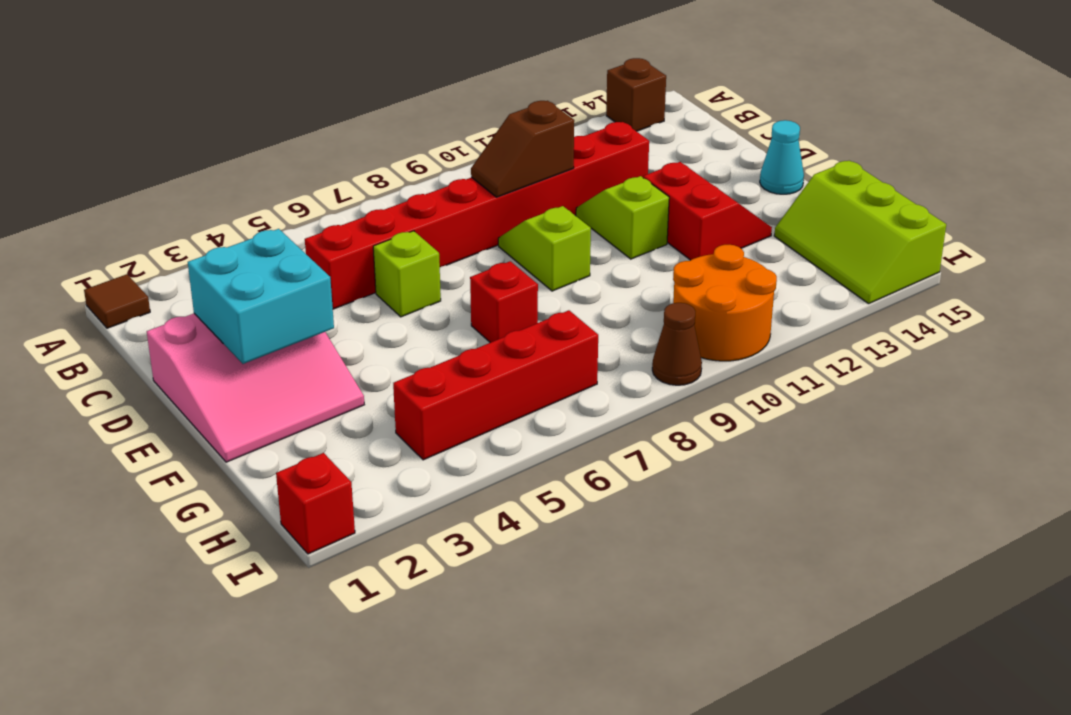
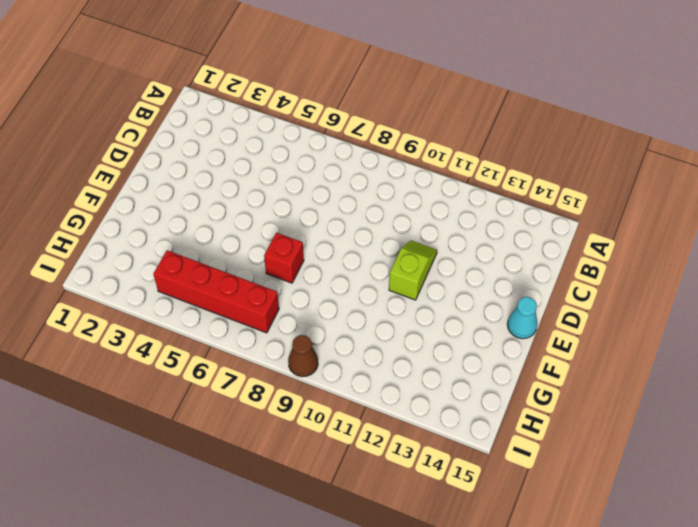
none -> brown 1x1 tile [84,274,150,328]
none -> brown 1x1 brick [606,58,666,131]
none -> red 1x8 brick [305,122,649,309]

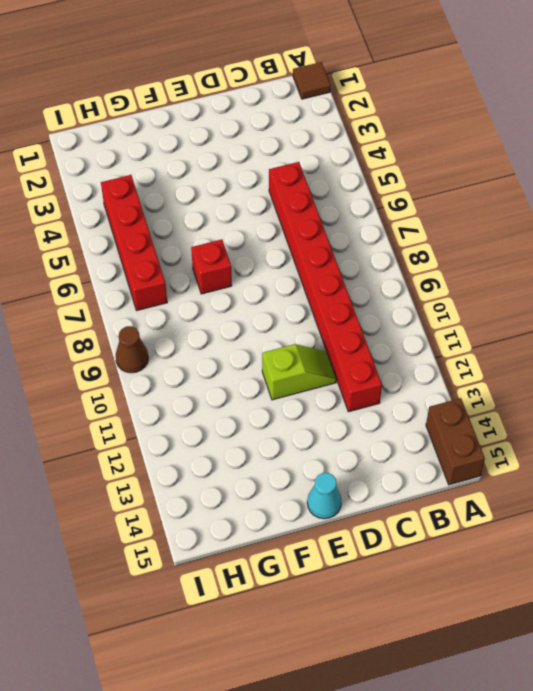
brown 1x2 brick [426,398,485,485] -> brown 1x1 brick [606,58,666,131]
none -> pink 3x3 slope [147,314,364,462]
none -> lime 1x1 brick [373,231,441,317]
none -> lime 1x2 slope [498,206,591,291]

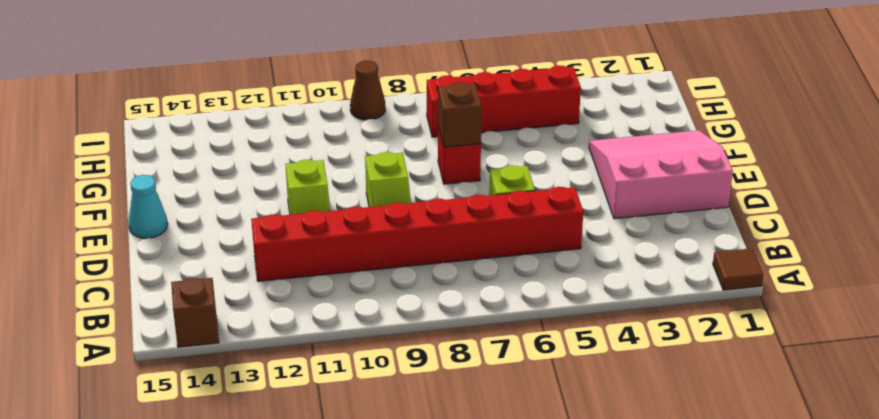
brown 1x1 brick [438,82,482,147] -> none
none -> red 2x2 slope [643,162,772,260]
none -> lime 2x3 slope [774,161,946,304]
none -> orange 2x2 round brick [673,245,777,361]

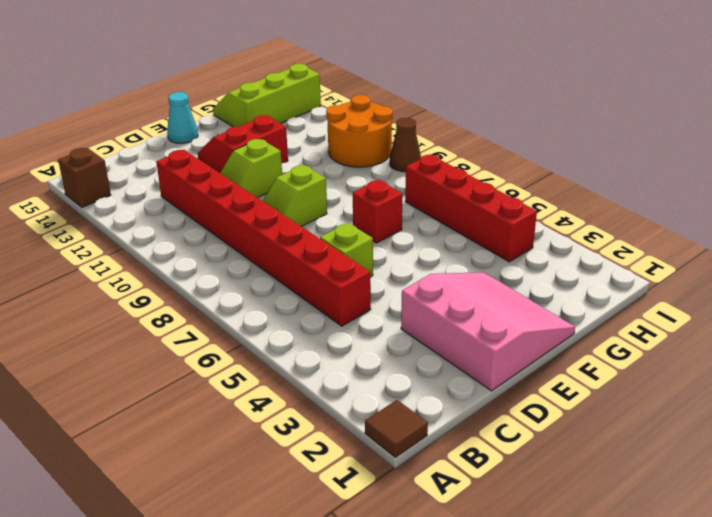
lime 2x3 slope [213,64,321,127] -> lime 2x3 slope turned to [774,161,946,304]
none -> red 1x1 brick [276,453,355,554]
none -> brown 1x2 slope [471,101,574,197]
none -> cyan 2x2 brick [188,229,334,364]

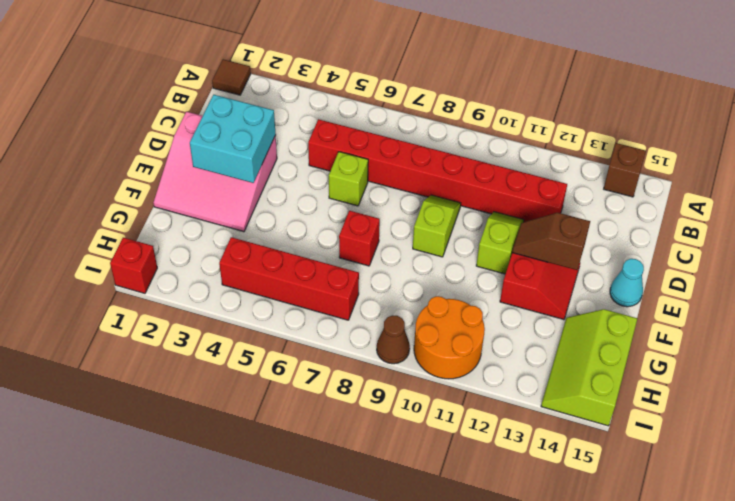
brown 1x2 slope [512,213,590,270] -> brown 1x2 slope moved to [471,101,574,197]

